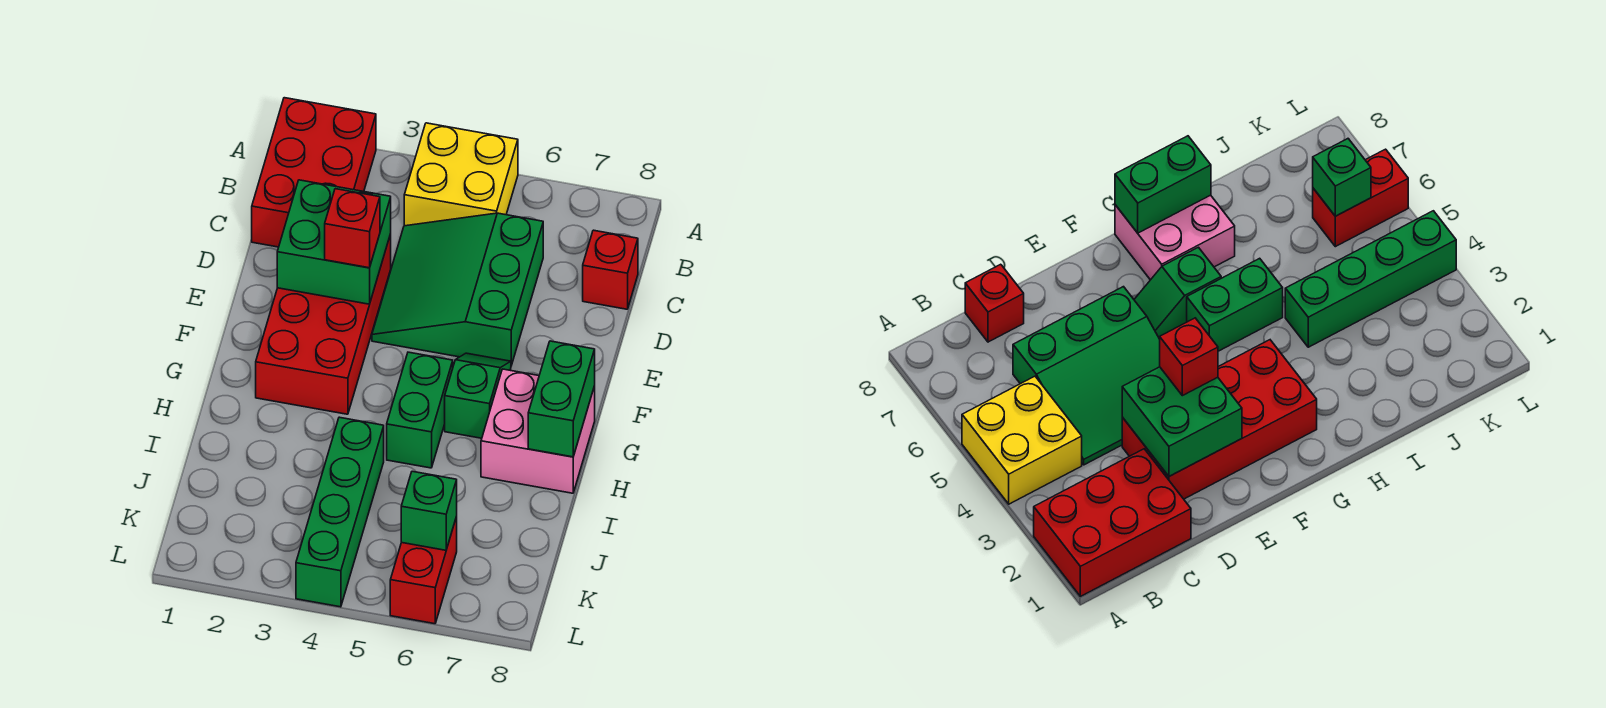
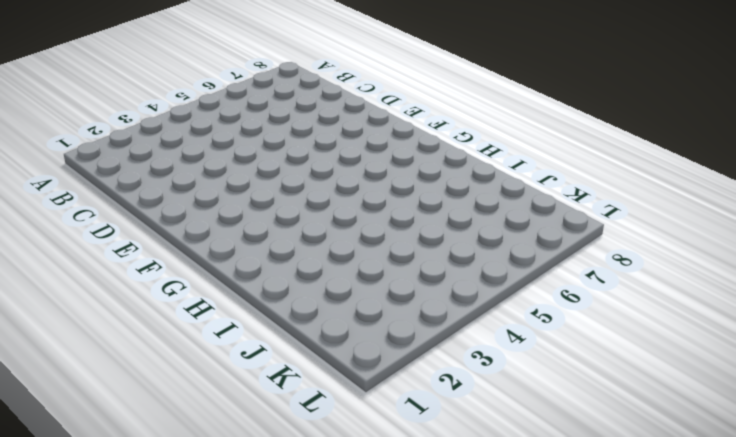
none -> red 2x3 brick [252,98,376,247]
none -> yellow 2x2 brick [404,123,518,226]
none -> green 3x3 slope [372,213,543,366]

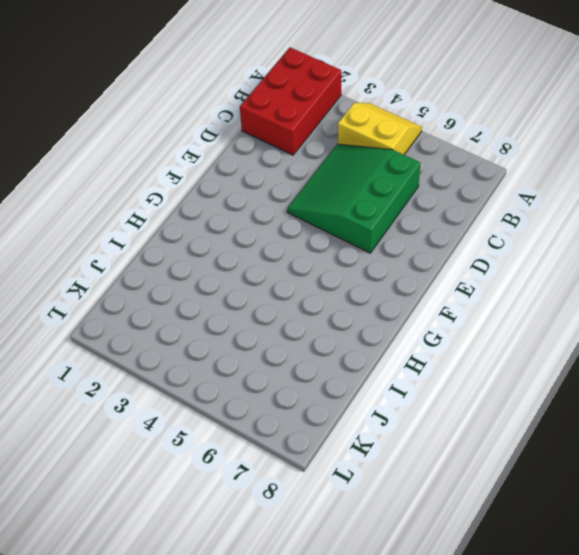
yellow 2x2 slope [338,103,422,155] -> yellow 2x2 brick [404,123,518,226]
none -> red 1x1 brick [583,230,638,309]
none -> red 2x4 brick [256,234,391,414]
none -> green 1x2 slope [445,353,511,438]

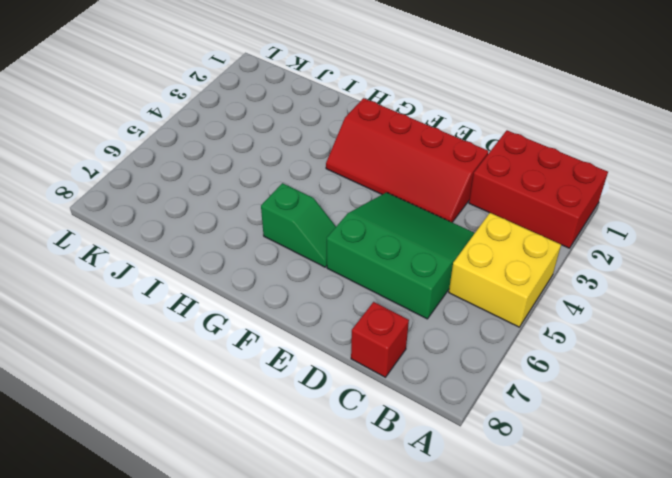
red 2x4 slope [326,98,488,222] -> red 2x4 brick [256,234,391,414]
none -> green 1x2 brick [387,352,453,468]
none -> pink 2x2 brick [481,369,595,493]
none -> green 1x4 brick [296,417,384,607]

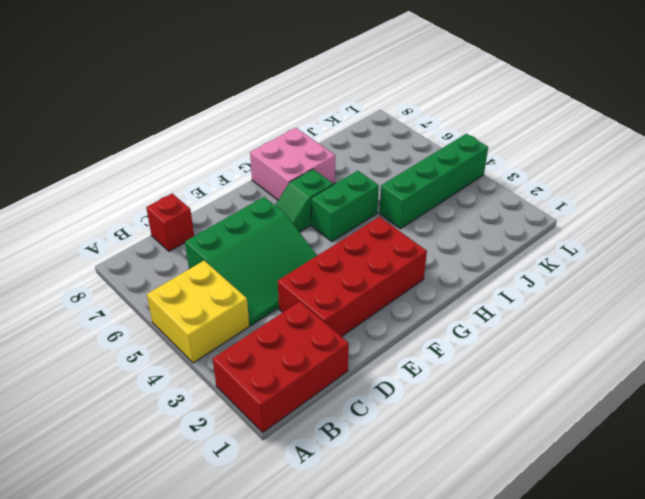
none -> red 1x2 brick [390,517,457,624]
none -> green 2x2 brick [277,180,391,304]
none -> green 1x2 brick [528,341,595,457]

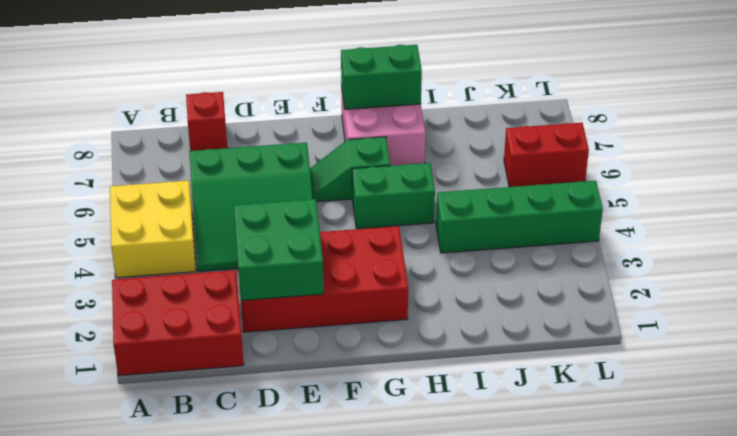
none -> green 1x1 brick [401,471,457,550]
none -> red 1x1 brick [325,189,380,268]

